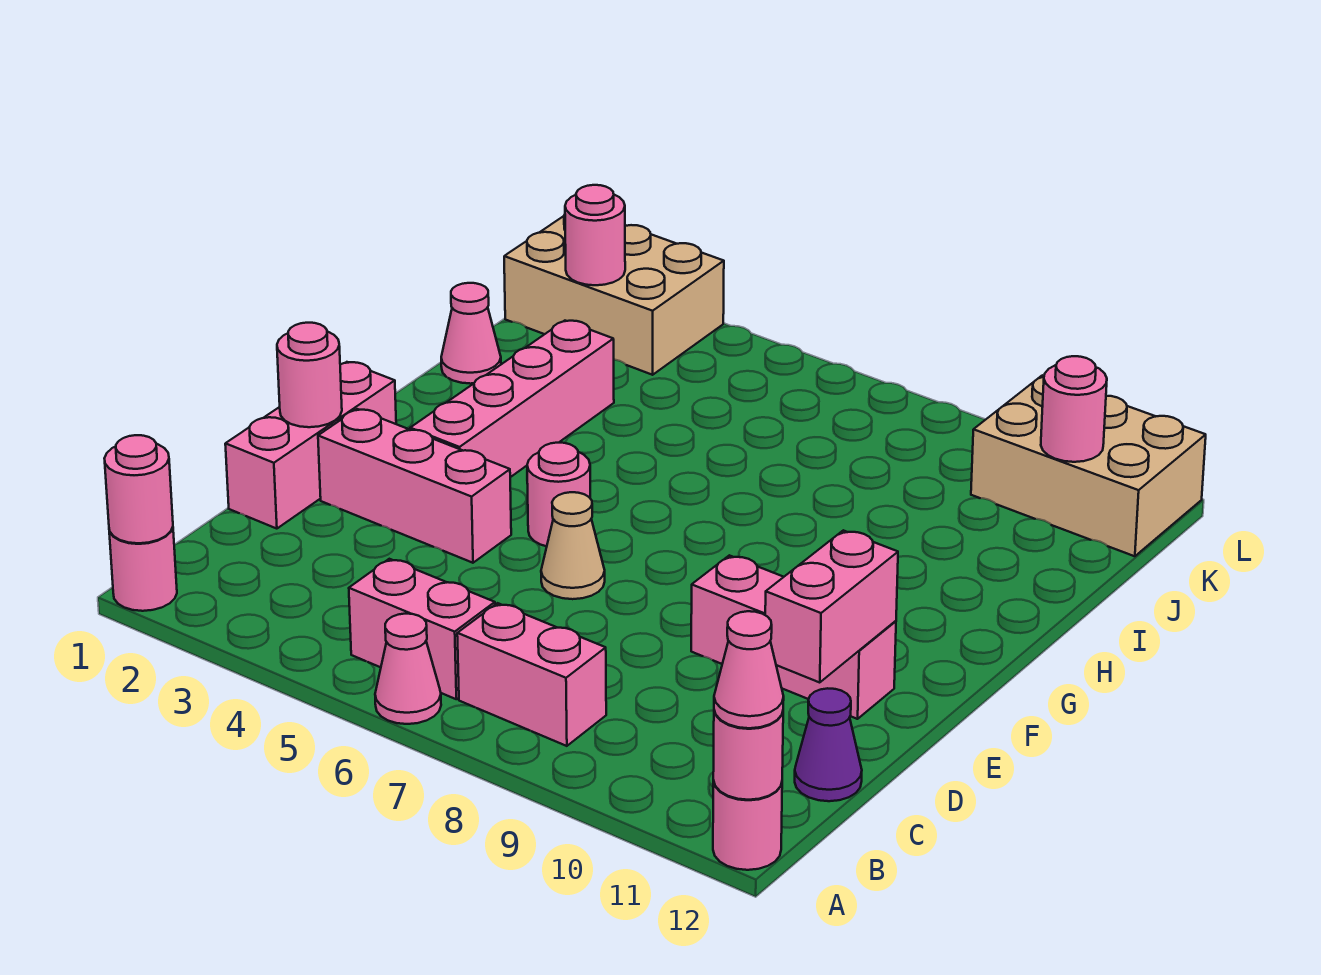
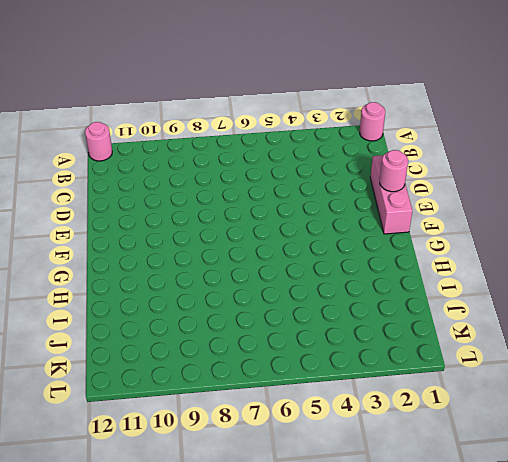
none -> pink 1x1 cone [375,614,441,724]
none -> pink 1x2 brick [349,559,495,699]
none -> pink 1x2 brick [457,603,606,746]

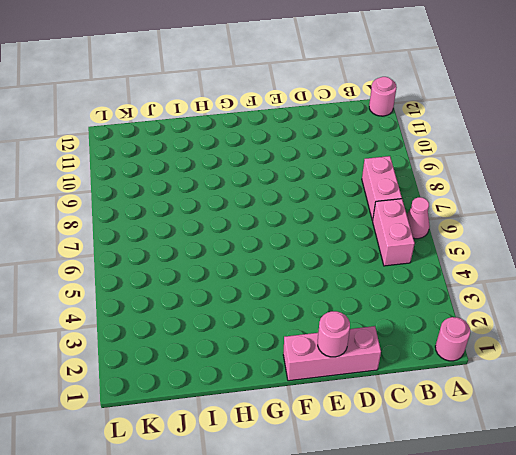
none -> purple 1x1 cone [795,688,862,801]
none -> pink 1x3 brick [318,409,511,563]
none -> tan 1x1 cone [541,492,605,599]

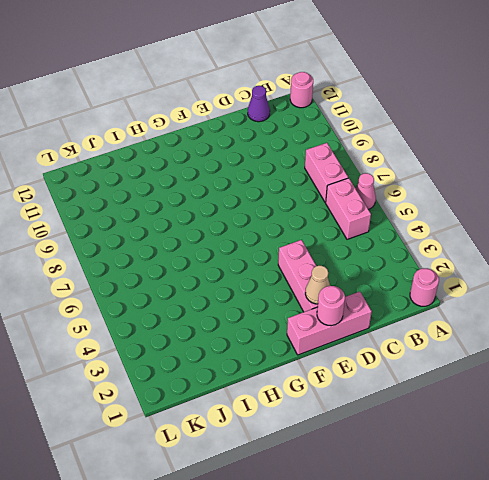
tan 1x1 cone [305,265,330,304] -> tan 1x1 cone moved to [541,492,605,599]
none -> pink 1x3 brick [691,555,896,719]
none -> pink 1x4 brick [410,321,614,477]
none -> pink 1x1 round brick [527,443,590,546]

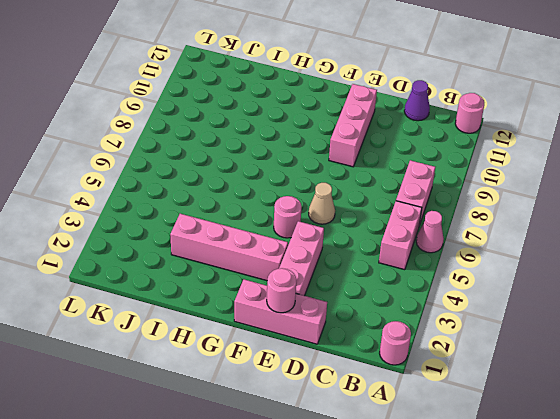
none -> pink 1x1 cone [441,283,501,384]
none -> tan 2x3 brick [504,215,724,375]
none -> tan 2x3 brick [971,375,1206,556]

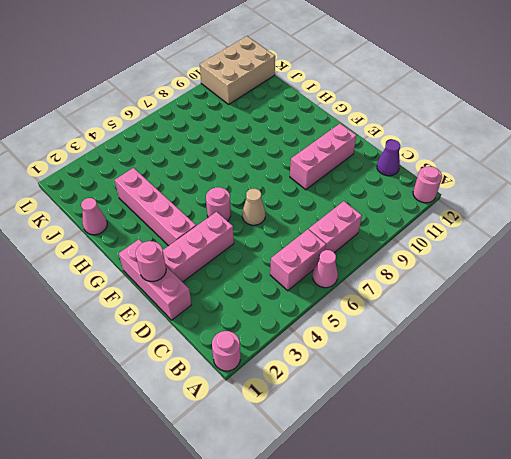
none -> tan 2x3 brick [504,215,724,375]
none -> pink 1x1 round brick [104,435,173,543]
none -> pink 1x1 round brick [713,711,783,800]

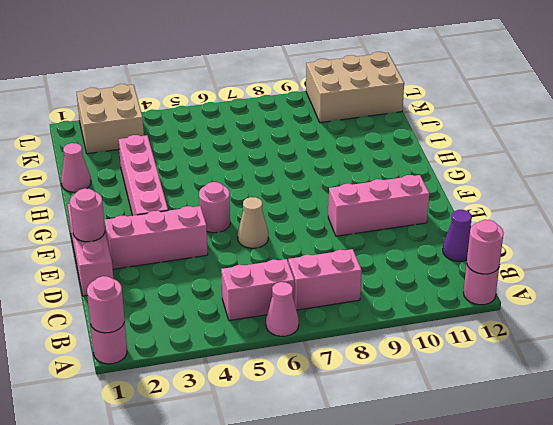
tan 2x2 brick [76,84,144,154] -> tan 2x3 brick [504,215,724,375]
none -> pink 1x2 brick [765,530,898,682]
none -> pink 1x1 round brick [565,185,625,285]
none -> pink 1x1 round brick [1041,356,1107,462]

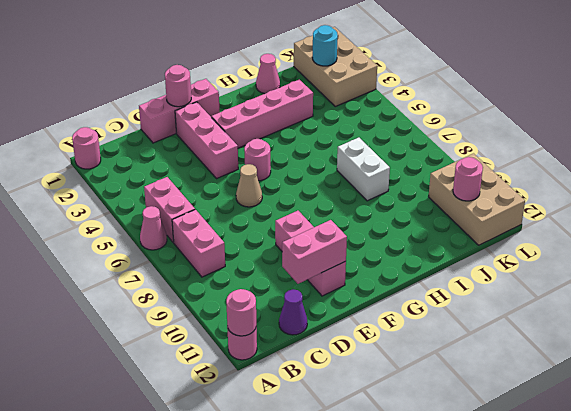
white 1x2 brick [337,138,390,201] -> none
cyan 1x1 round brick [313,25,338,66] -> pink 1x1 round brick [565,185,625,285]
none -> pink 1x1 round brick [104,435,173,543]
none -> pink 1x1 cone [714,611,784,728]

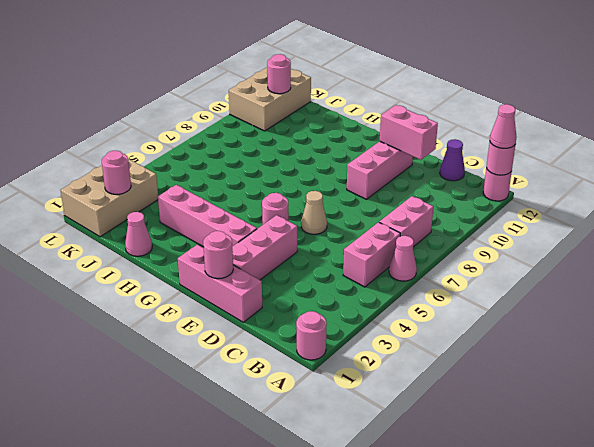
none -> pink 1x1 round brick [104,435,173,543]

